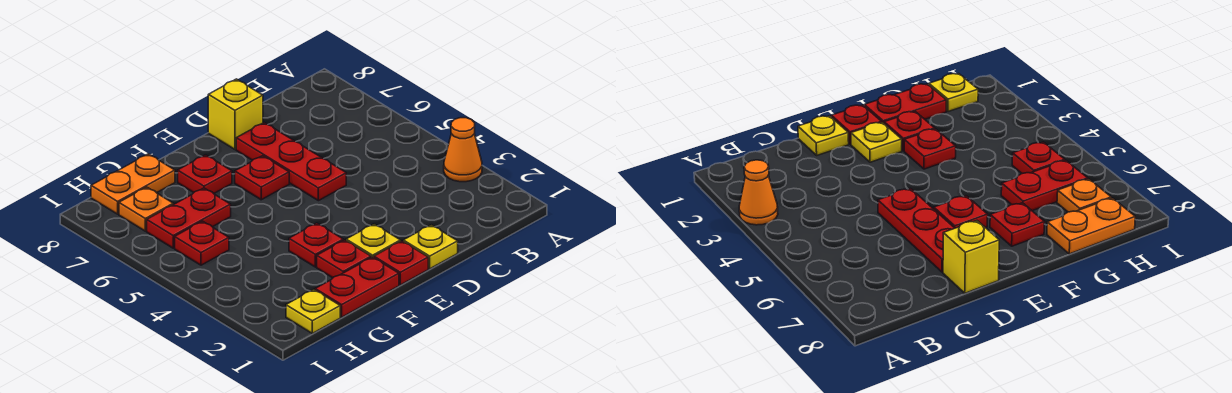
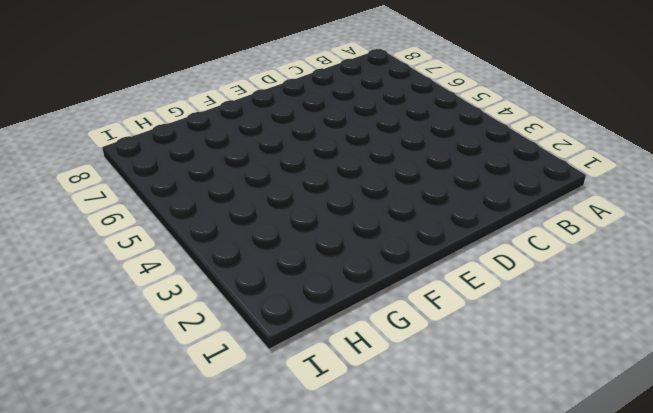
none -> orange 1x1 cone [444,118,482,182]
none -> yellow 1x1 plate [403,225,458,269]
none -> red 1x3 plate [236,122,346,201]

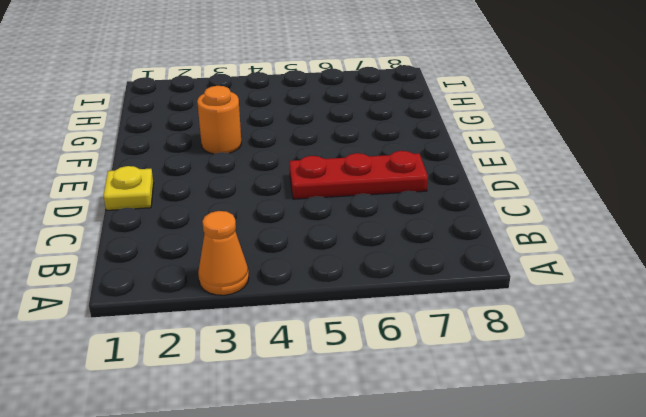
orange 1x1 round brick [197,86,241,154] -> red 1x1 plate [289,223,343,267]
none -> yellow 1x1 brick [208,79,263,149]
none -> red 1x1 plate [374,241,428,285]
none -> yellow 1x1 plate [346,224,401,258]

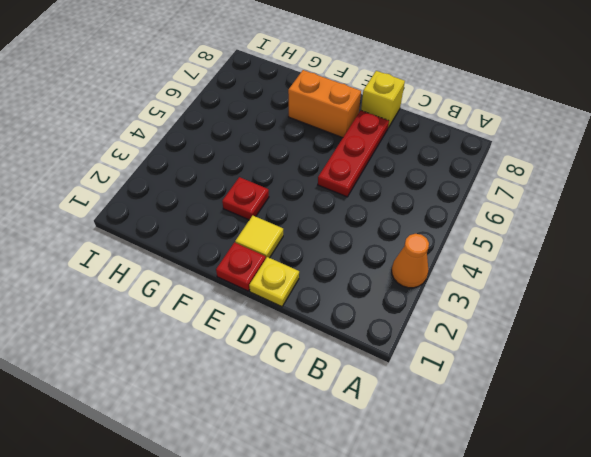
yellow 1x1 tile [235,216,283,258] -> yellow 1x1 plate [346,224,401,258]
orange 1x2 brick [288,70,361,138] -> red 1x1 plate [178,155,232,193]
none -> red 1x1 plate [235,156,289,200]
none -> red 1x2 plate [315,257,399,317]
none -> red 1x1 plate [317,240,371,278]

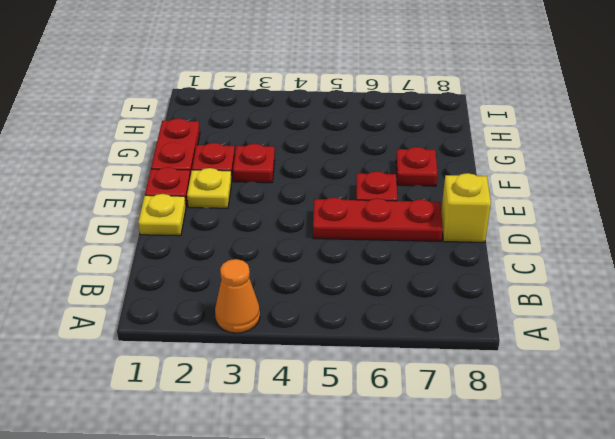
none -> red 1x2 plate [147,188,231,248]
none -> orange 1x2 plate [91,154,175,214]
none -> yellow 1x1 plate [286,289,340,333]

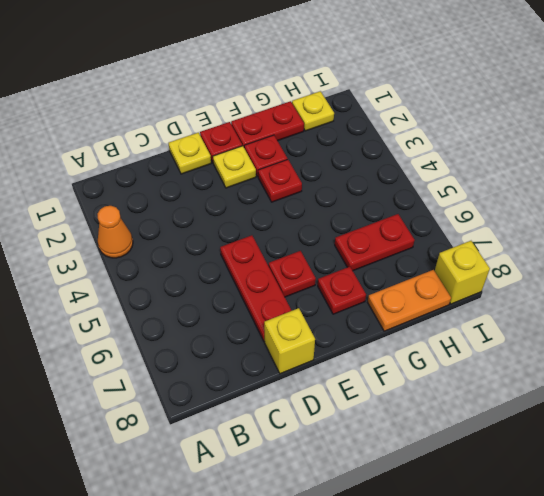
yellow 1x1 brick [435,241,490,304] -> none
none -> red 1x1 plate [175,221,229,265]
none -> orange 1x1 plate [119,187,173,231]

